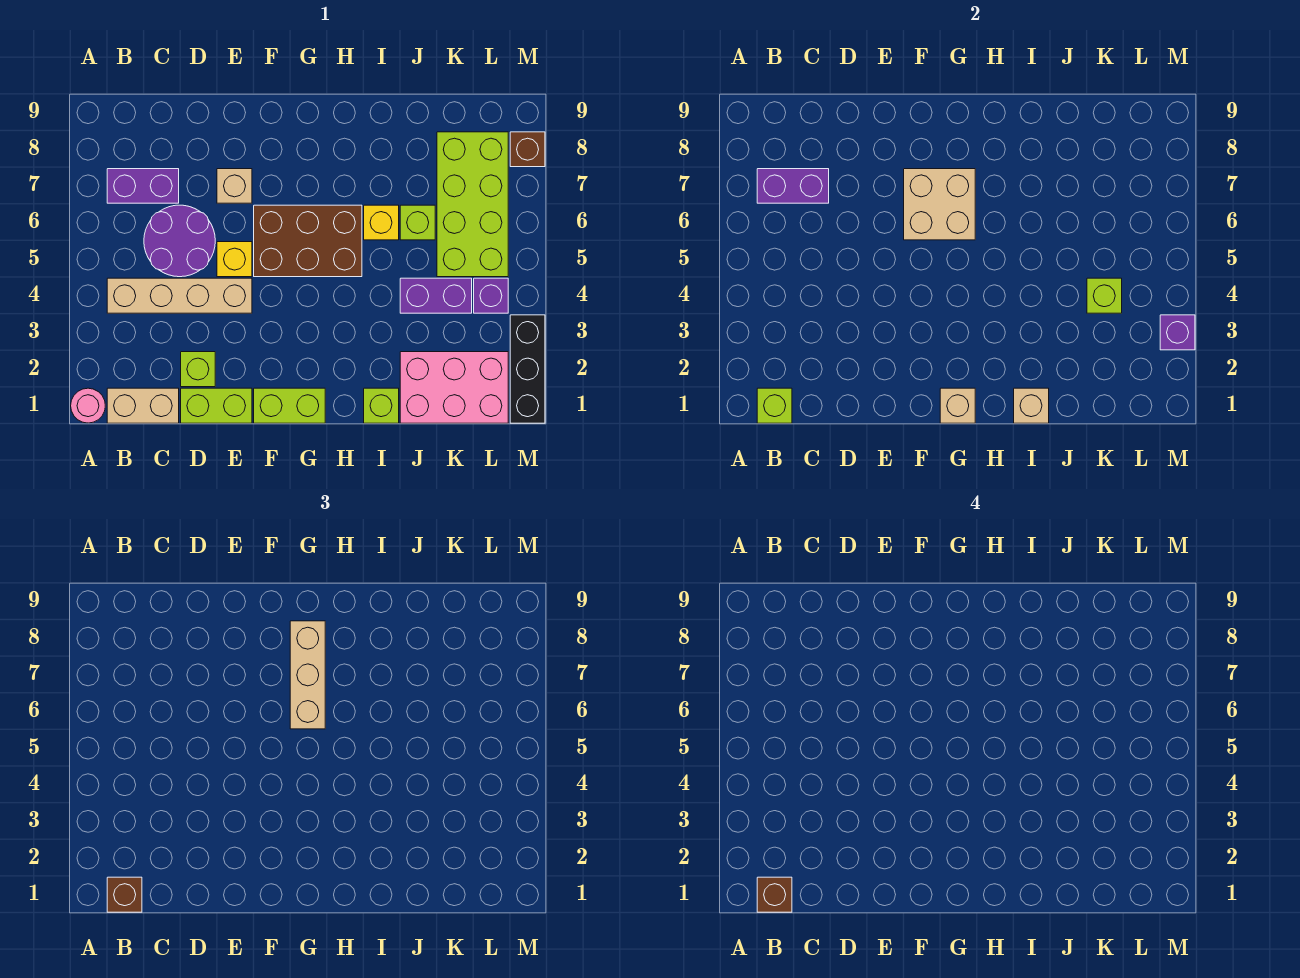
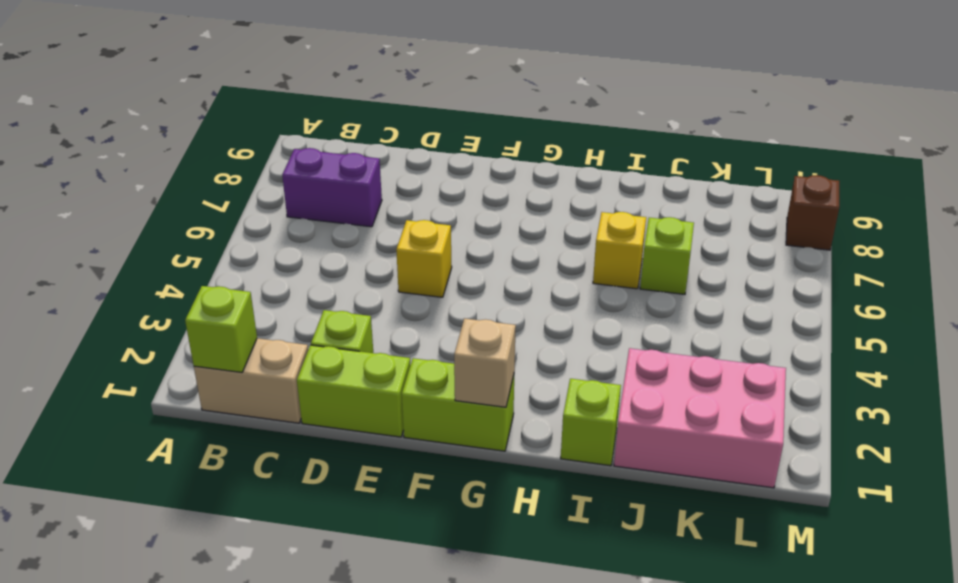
none -> pink 1x1 round brick [71,388,105,423]
none -> tan 1x4 brick [107,278,252,313]
none -> purple 2x2 round brick [144,205,215,277]
none -> tan 1x1 brick [217,169,252,203]

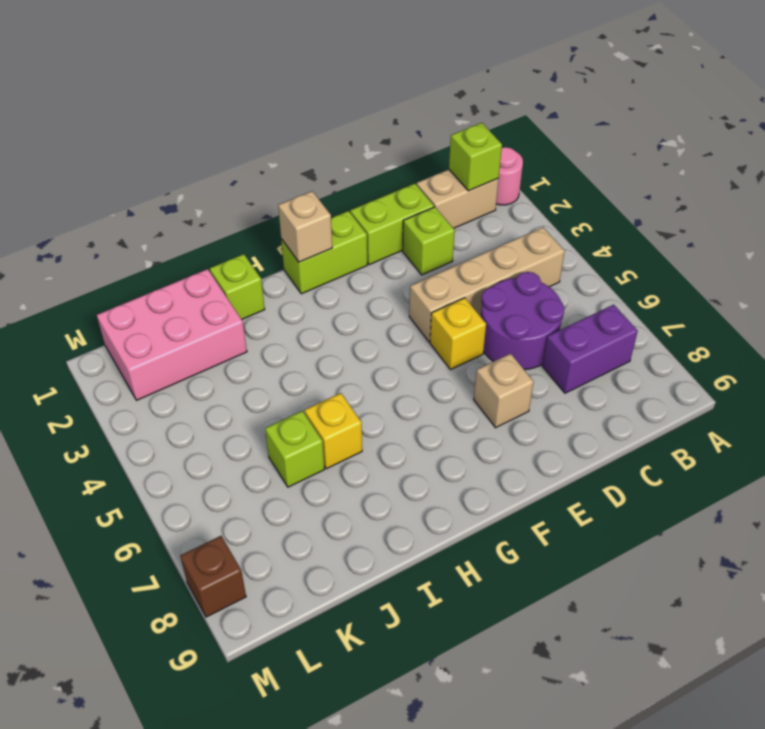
none -> brown 2x3 brick [254,205,362,277]
none -> purple 1x2 brick [400,278,472,313]
none -> lime 2x4 brick [437,132,508,277]
none -> purple 1x1 brick [474,278,508,313]

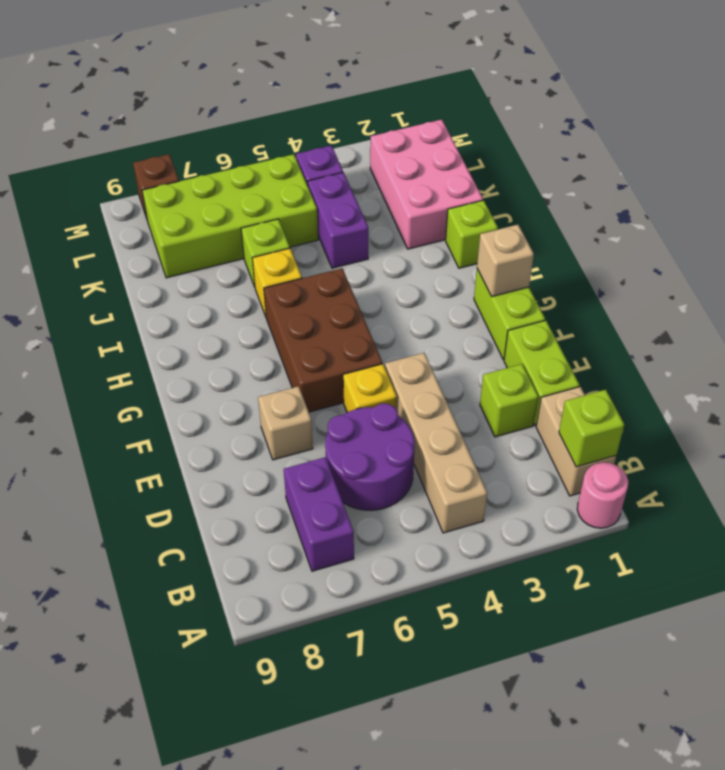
none -> black 1x3 brick [510,315,545,423]
none -> purple 1x2 brick [757,169,829,203]
none -> tan 2x2 brick [904,169,975,240]
none -> tan 1x1 brick [1014,388,1049,423]

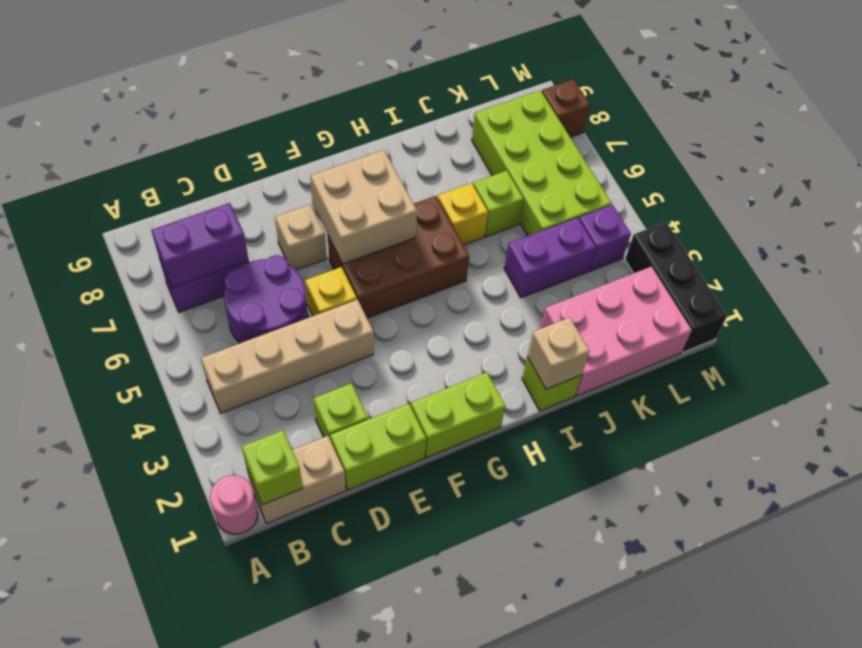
none -> tan 1x1 brick [940,388,975,423]
none -> lime 1x1 brick [1087,278,1122,313]
none -> purple 1x1 brick [1160,315,1195,350]
none -> brown 1x1 brick [107,877,142,912]

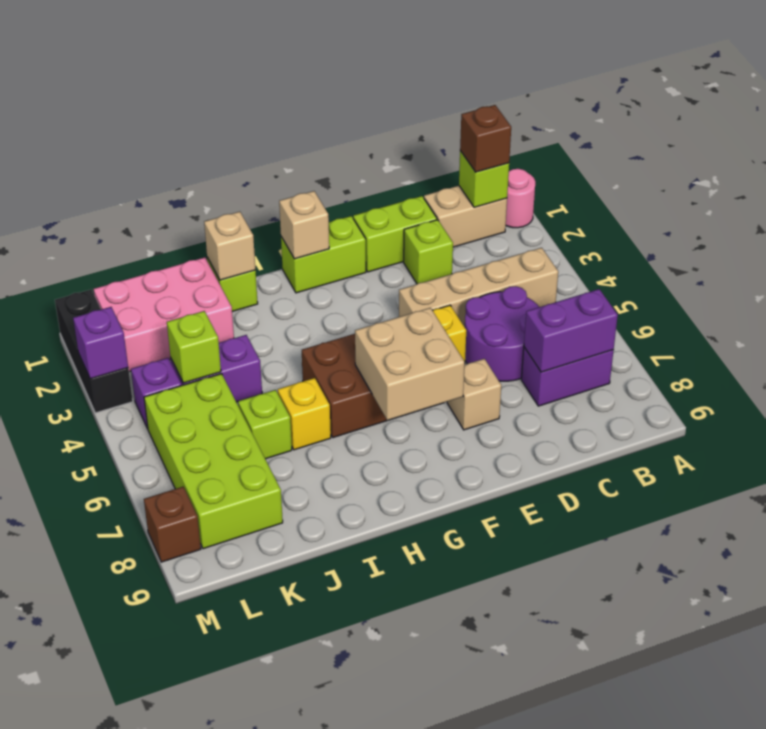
none -> tan 1x3 brick [290,621,325,729]
none -> brown 1x1 brick [757,877,792,912]

